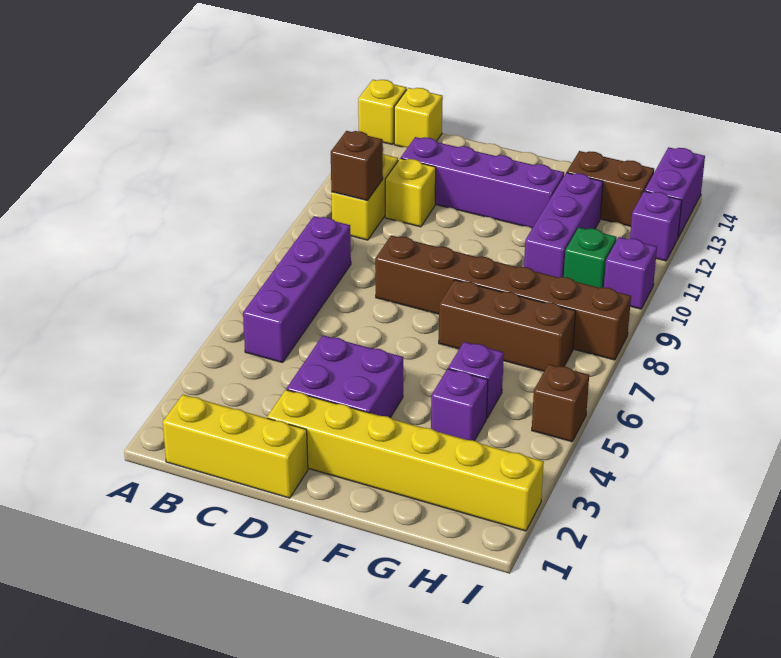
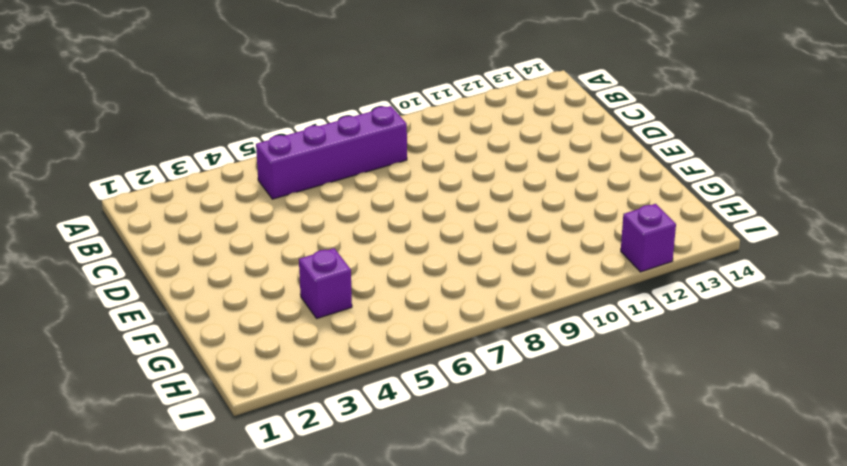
none -> yellow 1x1 brick [358,80,407,144]
none -> yellow 1x3 brick [163,395,308,498]
none -> yellow 1x2 brick [331,154,398,240]

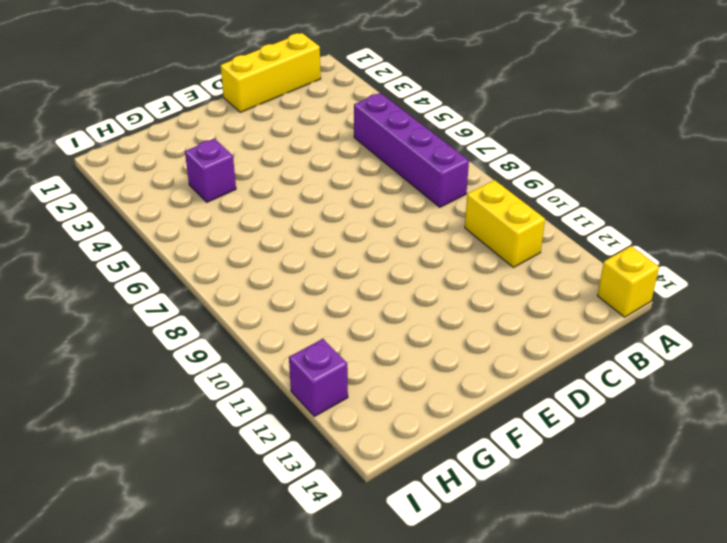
none -> yellow 1x1 brick [394,88,443,147]
none -> yellow 1x1 brick [385,158,436,227]
none -> purple 1x4 brick [401,137,564,228]

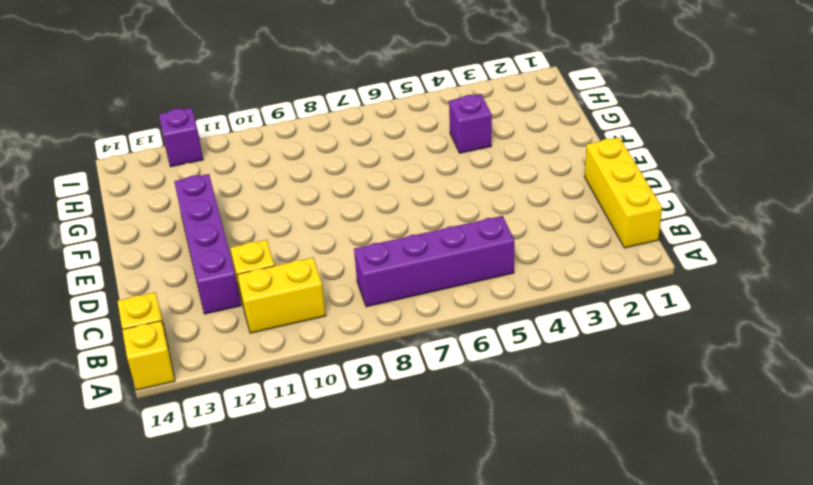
none -> yellow 1x6 brick [267,390,544,531]
none -> purple 2x2 brick [287,335,403,418]
none -> brown 1x6 brick [375,236,631,360]

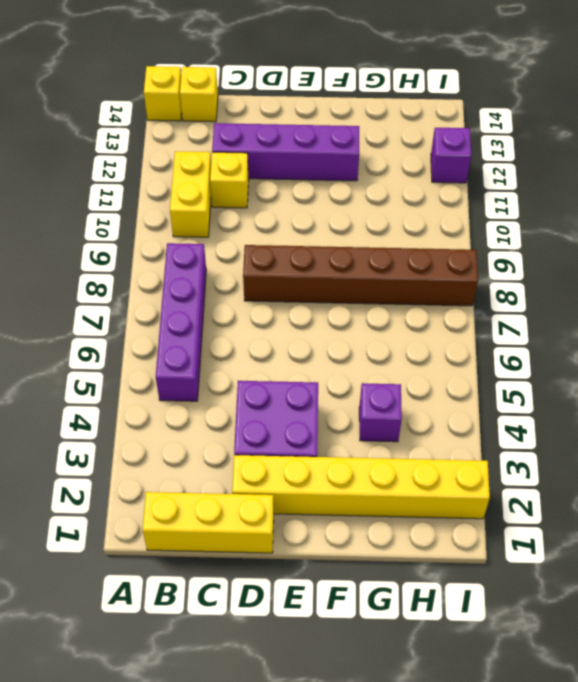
none -> brown 1x3 brick [439,280,576,371]
none -> purple 1x1 brick [448,342,504,418]
none -> purple 1x3 brick [524,173,603,278]

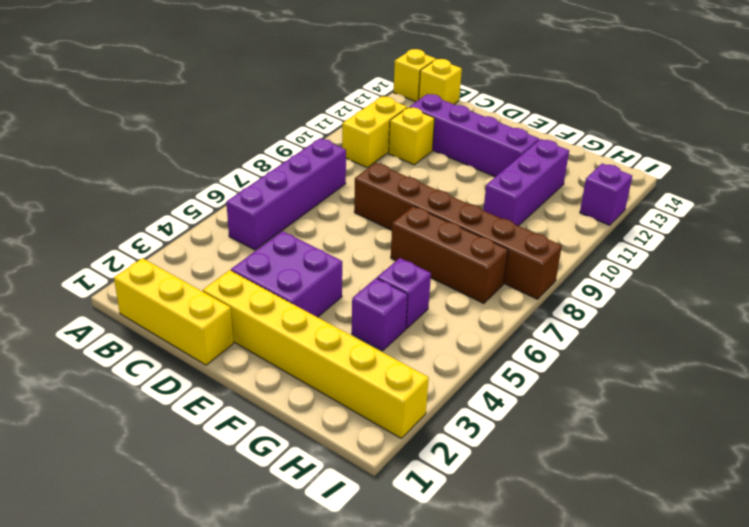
none -> brown 1x2 brick [567,151,654,226]
none -> green 1x1 brick [564,228,617,288]
none -> brown 1x1 brick [532,364,589,442]

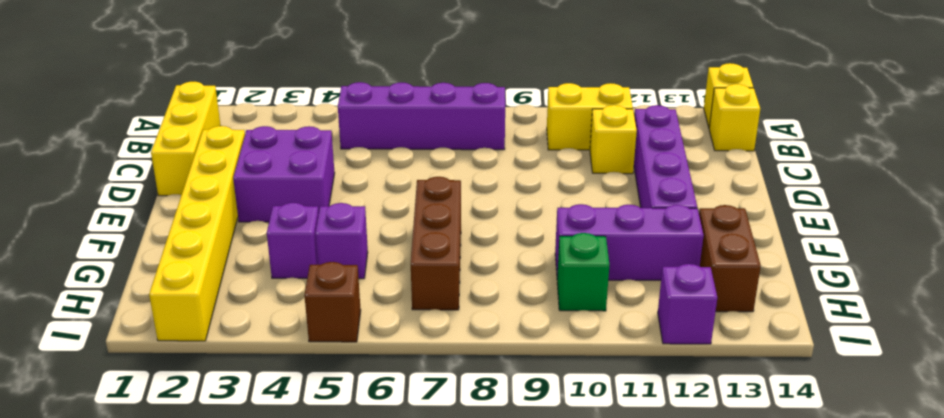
none -> brown 1x6 brick [375,236,631,360]
none -> purple 1x1 brick [604,237,657,309]
none -> purple 1x2 brick [645,147,705,237]

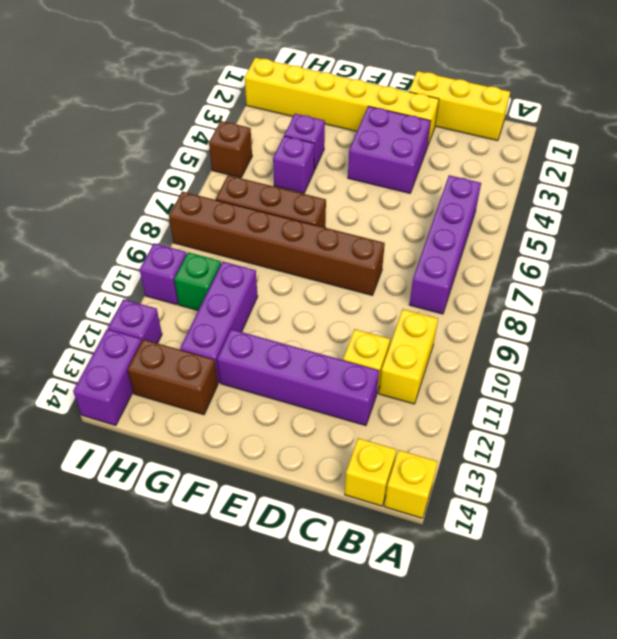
none -> brown 1x1 brick [331,131,383,201]

